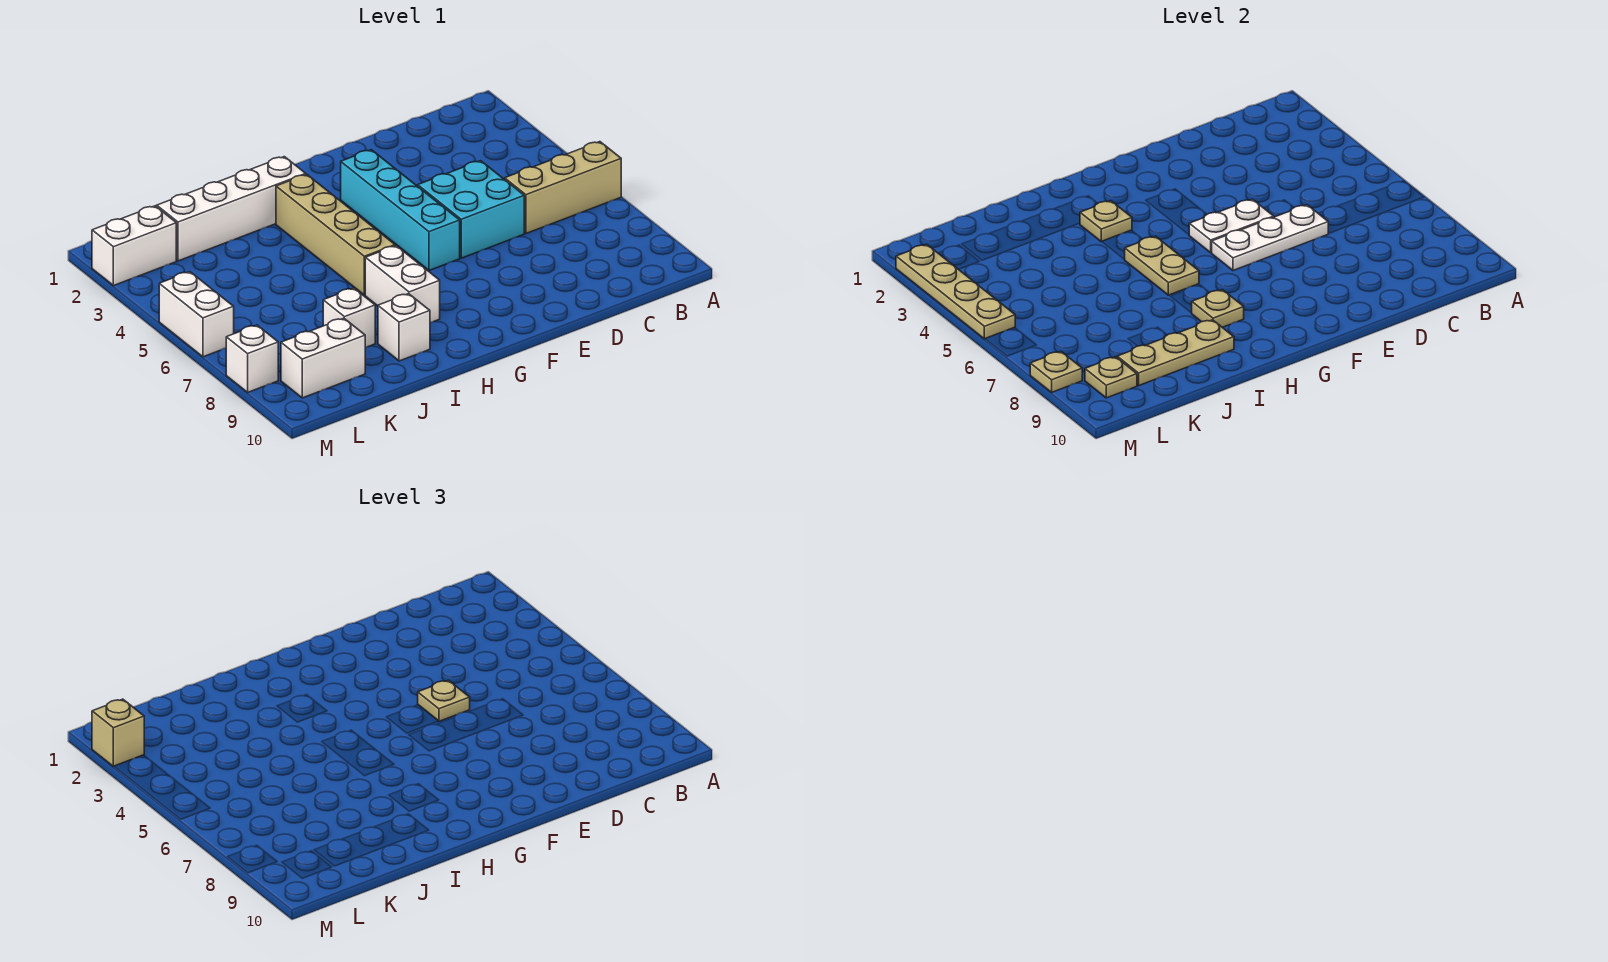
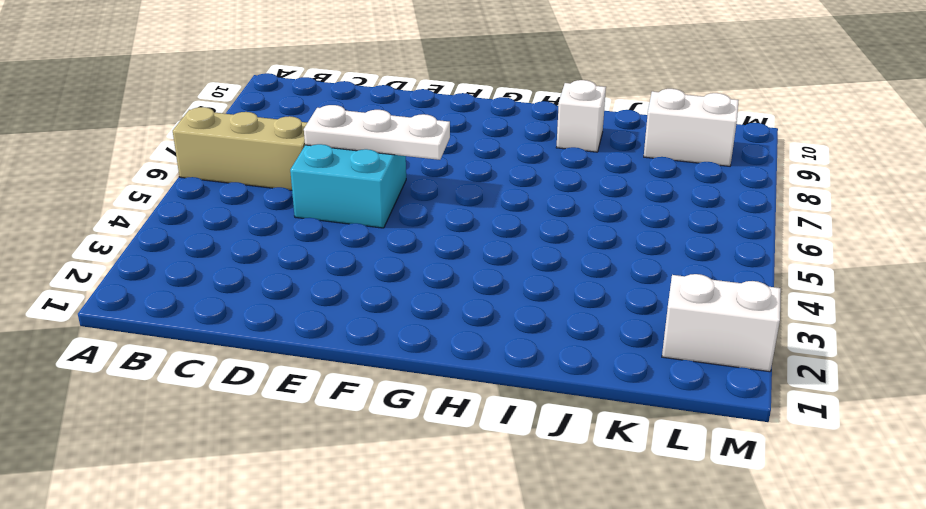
none -> cyan 1x4 brick [341,150,460,271]
none -> white 1x4 brick [157,157,306,261]
none -> tan 1x4 brick [276,174,395,295]

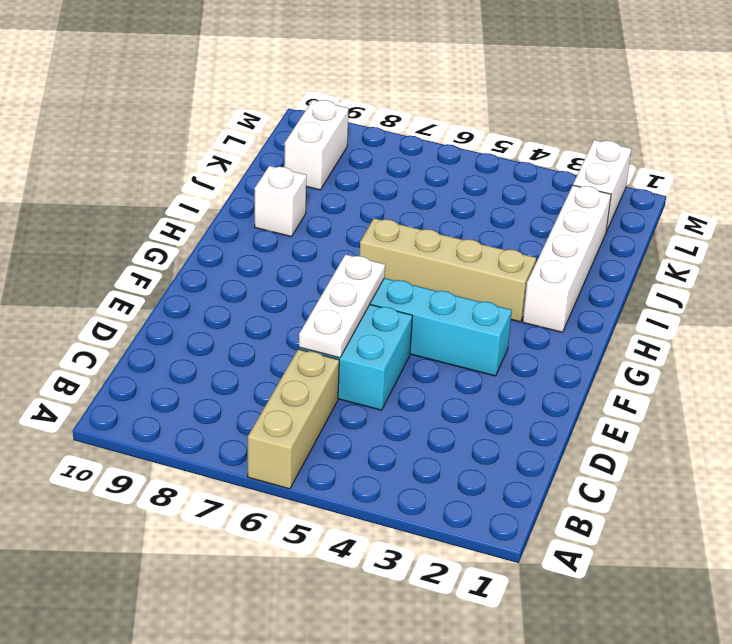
none -> white 1x2 brick [365,246,440,322]
none -> white 1x1 brick [323,288,375,347]
none -> white 1x2 brick [159,272,234,357]

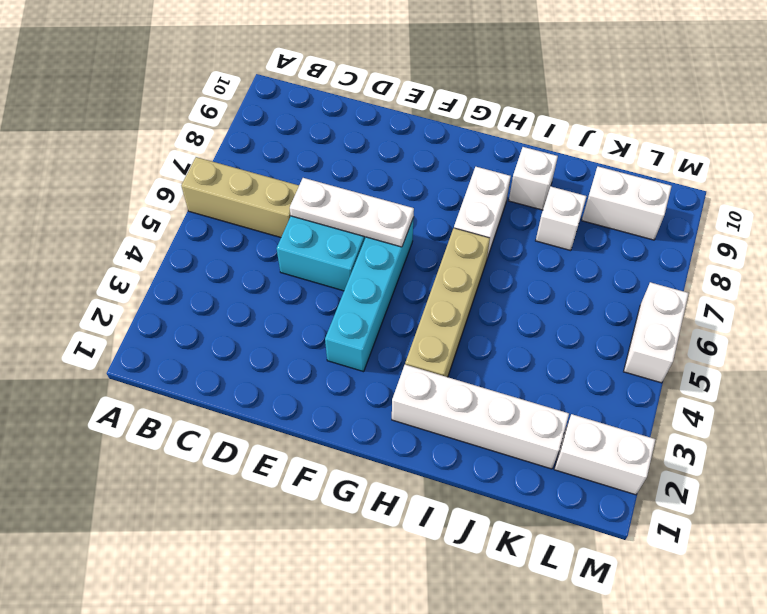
none -> white 1x1 brick [226,325,278,392]
none -> white 1x2 plate [1189,199,1274,253]
none -> tan 1x1 plate [1080,201,1132,242]

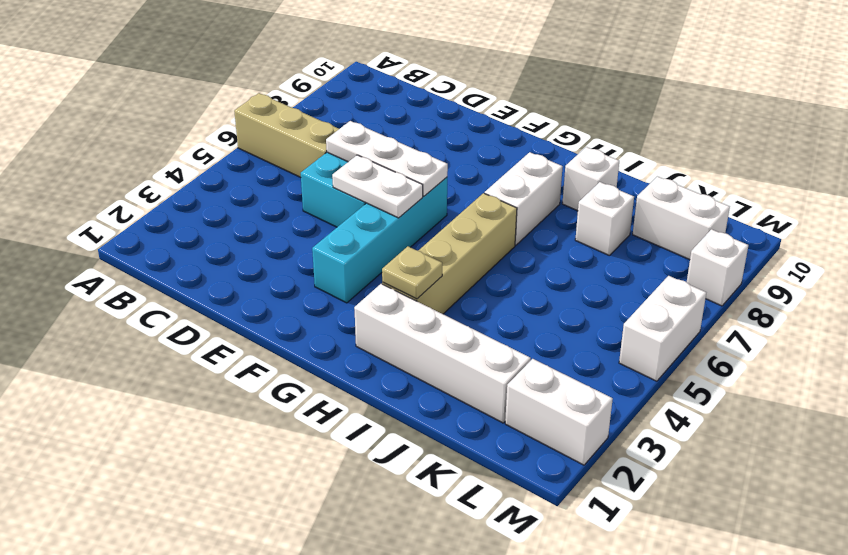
none -> tan 1x2 plate [1124,236,1199,295]
none -> tan 1x1 plate [1192,290,1244,327]
none -> tan 1x3 plate [1117,320,1234,386]

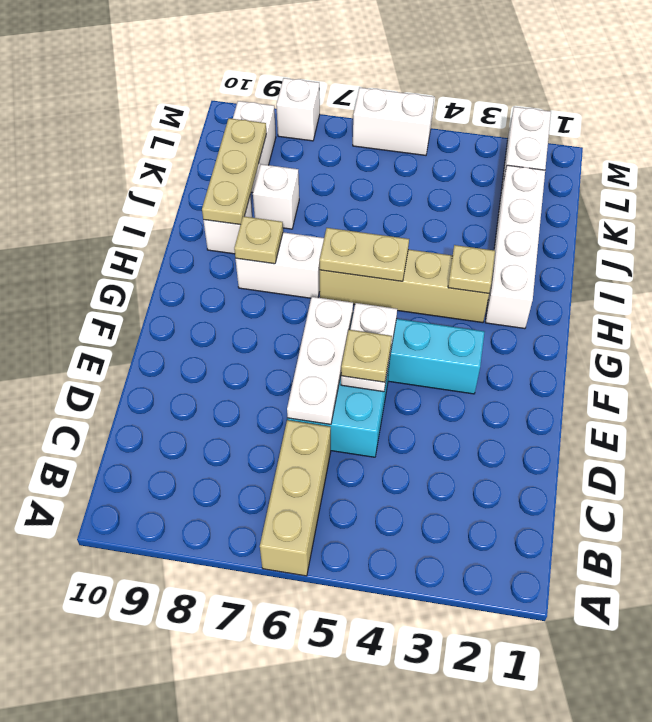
none -> tan 1x1 plate [1085,357,1137,398]
none -> tan 1x4 plate [896,244,1015,339]
none -> tan 1x1 plate [1030,351,1082,392]

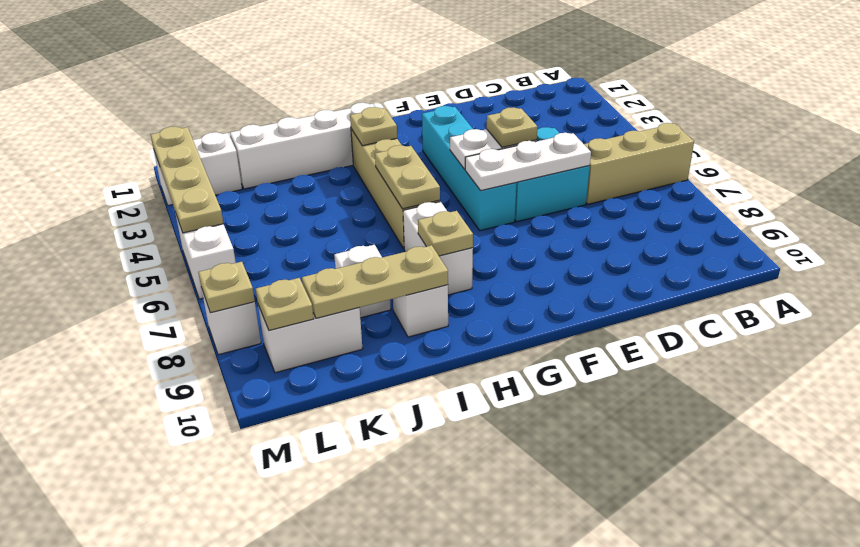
none -> tan 1x1 brick [92,699,144,767]

